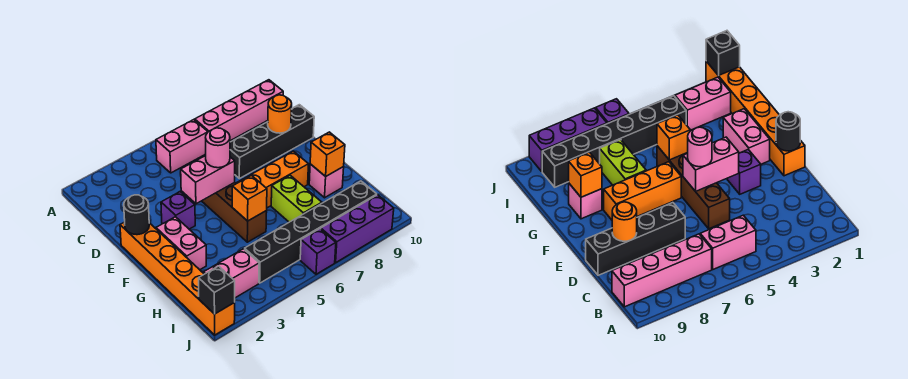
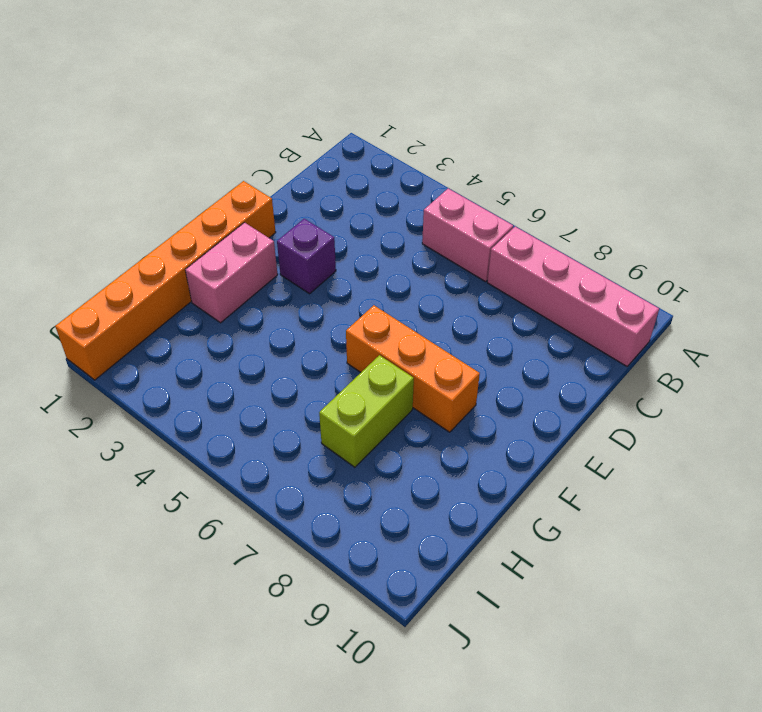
none -> brown 1x4 brick [202,182,267,242]
none -> black 1x4 brick [230,105,314,179]
none -> pink 1x1 brick [309,164,344,198]

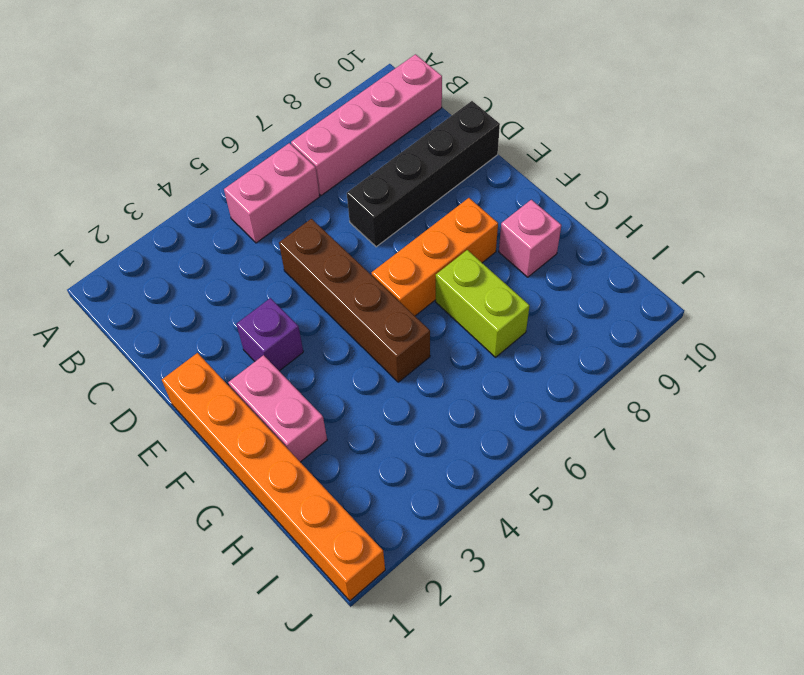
none -> pink 1x2 brick [203,249,259,298]
none -> black 1x6 brick [245,181,377,283]
none -> purple 1x1 brick [300,229,336,274]

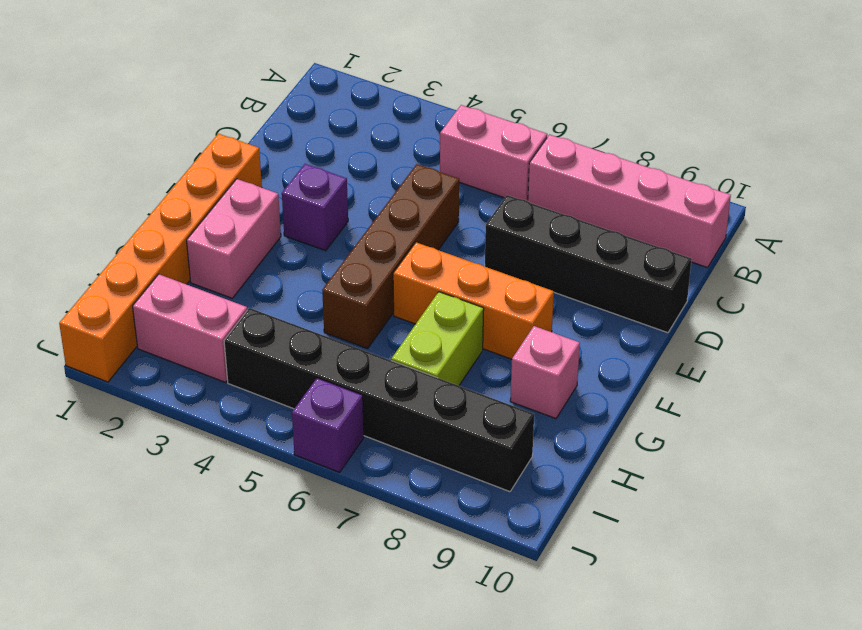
none -> purple 1x3 brick [321,195,394,263]
none -> orange 1x1 round brick [268,95,292,133]
none -> black 1x1 round brick [124,195,149,235]

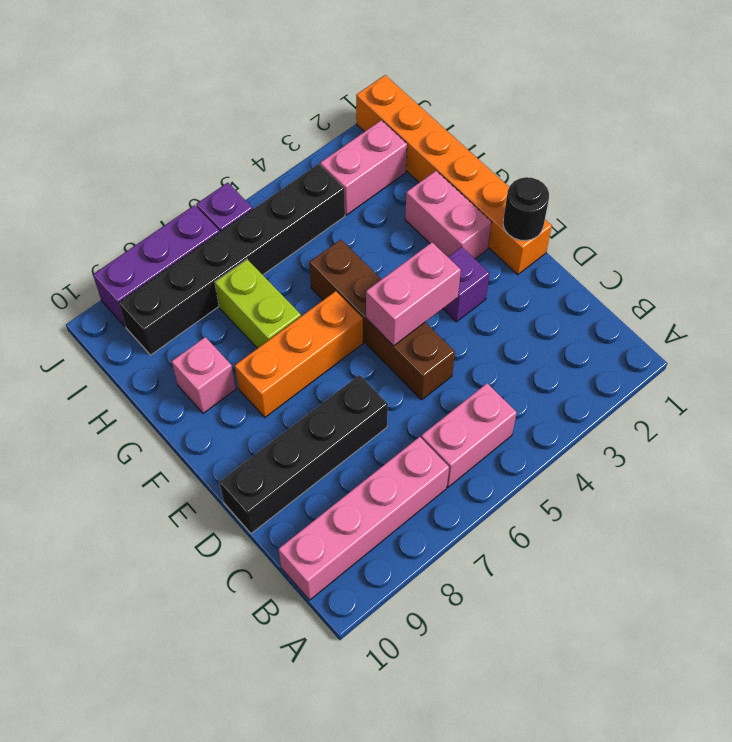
none -> orange 1x1 round brick [268,95,292,133]
none -> orange 1x1 brick [232,175,267,221]
none -> orange 1x1 brick [310,132,345,176]

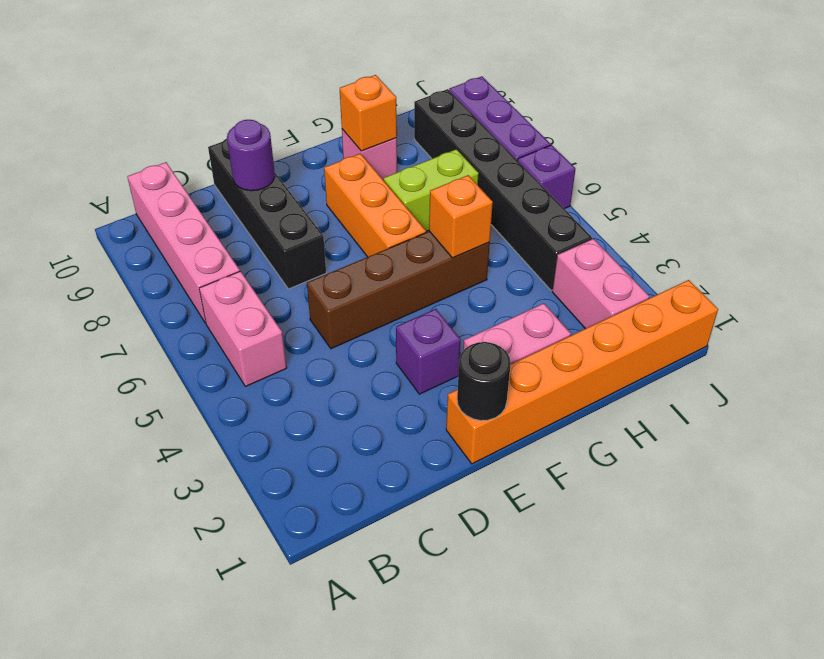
purple 1x1 round brick [227,120,275,191] -> orange 1x1 round brick [268,95,292,133]
none -> pink 1x2 brick [180,156,235,204]
none -> black 1x1 brick [199,266,235,314]
none -> pink 1x1 round brick [206,128,230,168]

